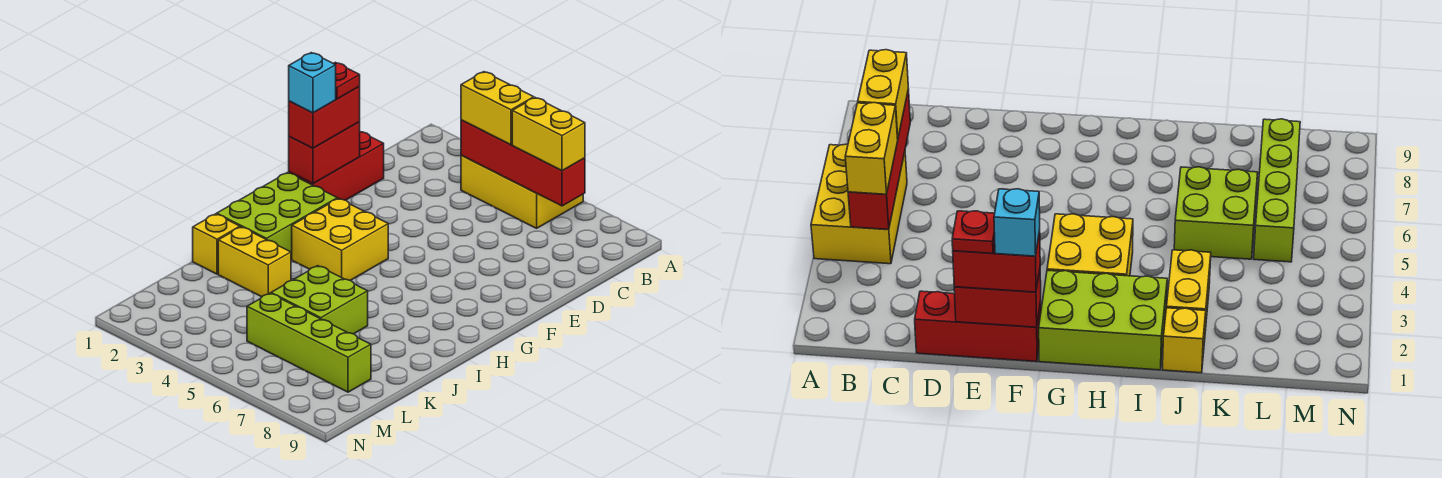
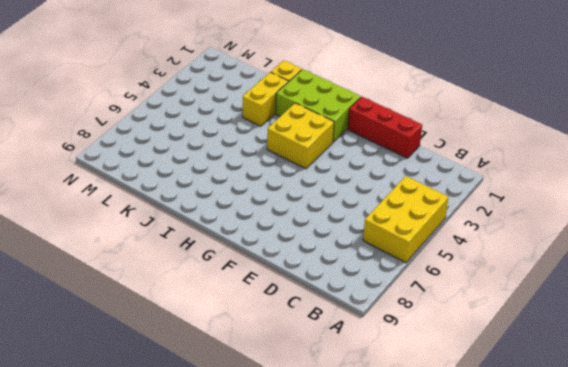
none -> lime 2x2 brick [271,266,368,334]
none -> lime 1x4 brick [247,293,371,392]
none -> red 1x4 brick [461,120,585,206]

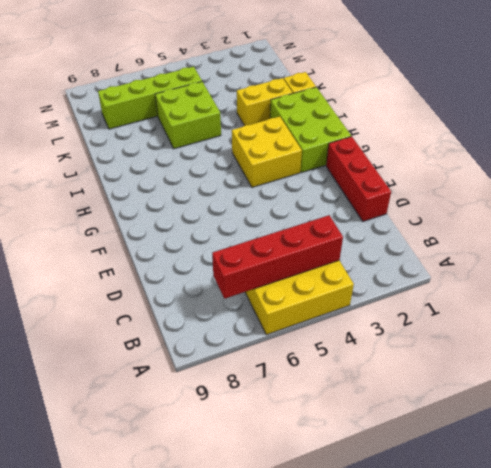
none -> red 1x2 brick [289,122,360,184]
none -> yellow 1x2 brick [461,72,534,145]
none -> yellow 1x2 brick [512,98,585,171]

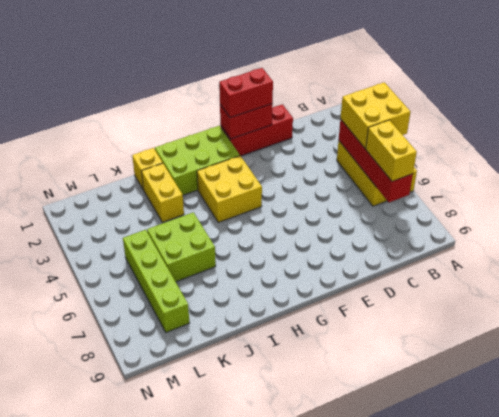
yellow 2x2 brick [340,82,410,149] -> yellow 1x2 brick [461,72,534,145]
none -> red 1x1 plate [333,62,360,99]
none -> cyan 1x1 brick [289,53,336,113]

